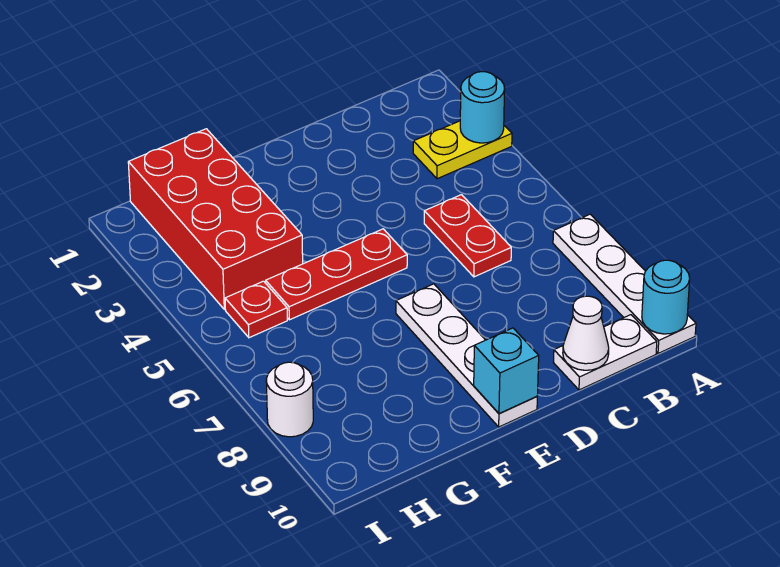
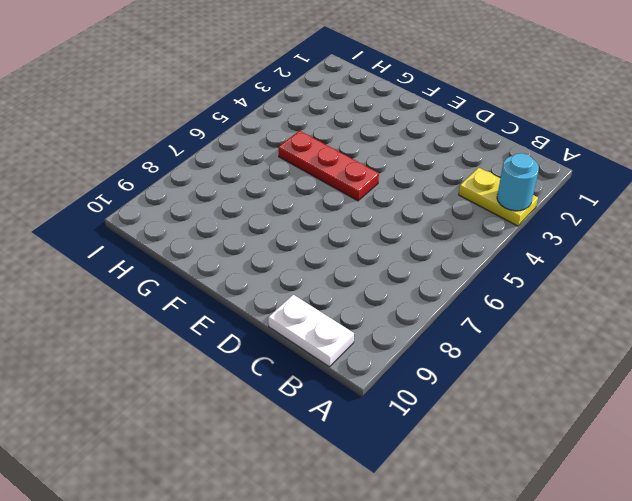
none -> white 1x4 plate [553,214,696,353]
none -> red 1x2 plate [424,195,511,277]
none -> white 1x4 plate [396,284,537,427]

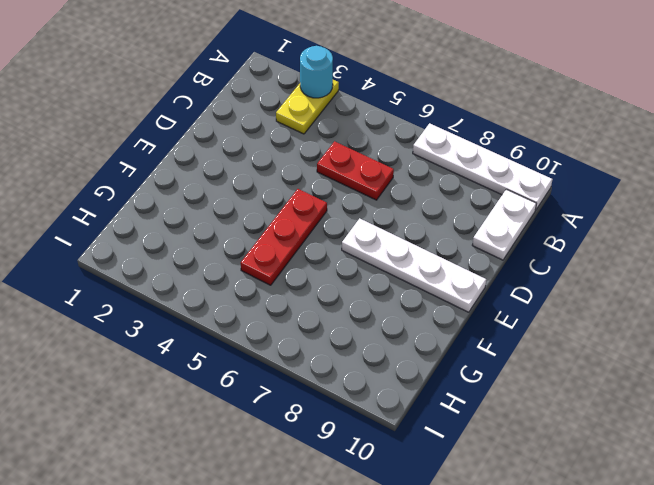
none -> red 2x4 brick [128,129,303,310]
none -> red 1x1 plate [225,281,287,338]
none -> white 1x1 round brick [266,362,313,437]

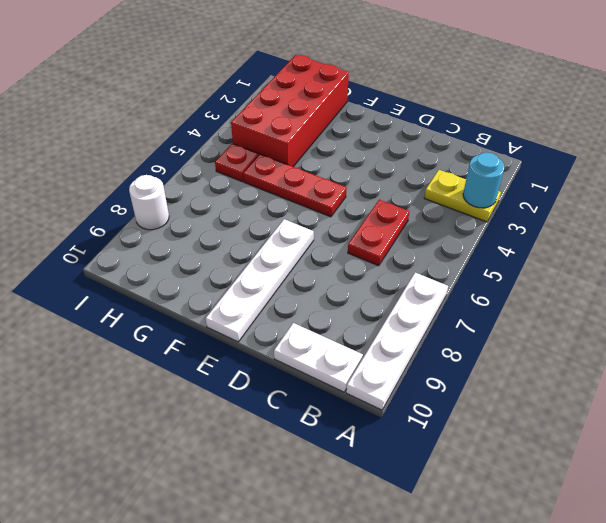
none -> cyan 1x1 round brick [642,260,690,334]
none -> white 1x1 cone [563,296,609,370]
none -> cyan 1x1 brick [474,328,539,414]

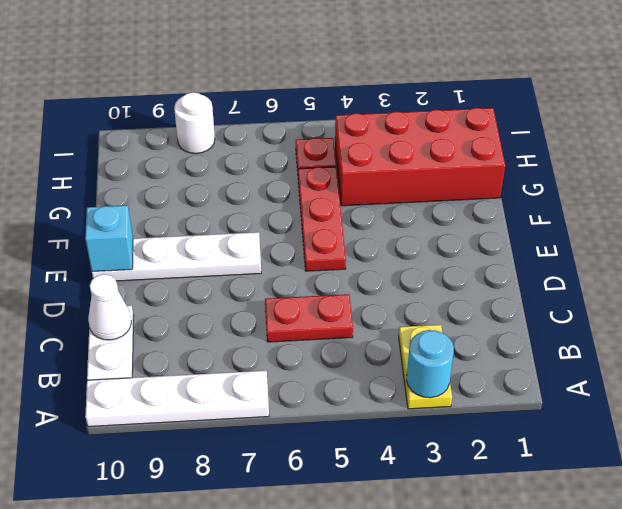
none -> cyan 1x1 round brick [642,260,690,334]

